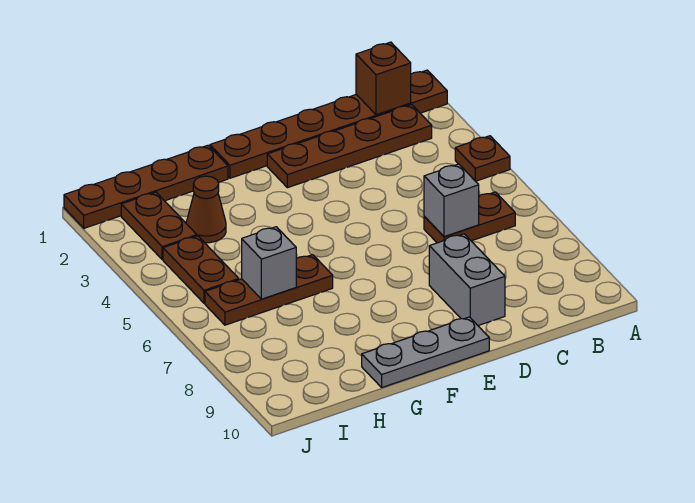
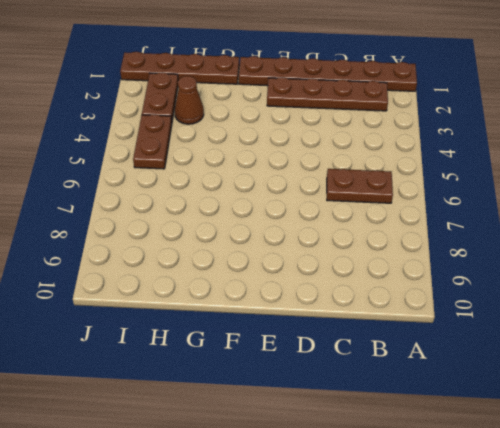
none -> brown 1x1 plate [455,136,510,181]
none -> grey 1x2 brick [429,234,505,326]
none -> grey 1x3 plate [362,317,489,387]

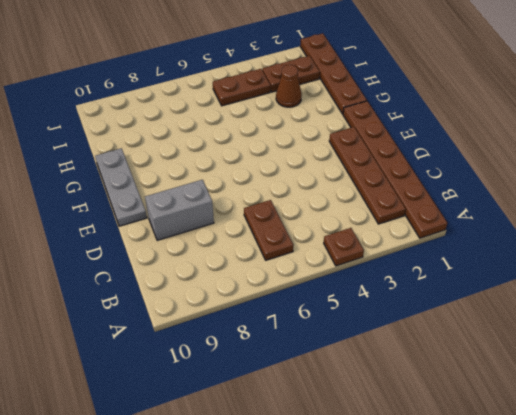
none -> brown 1x3 plate [205,255,333,325]
none -> brown 1x1 brick [356,42,411,115]
none -> grey 1x1 brick [424,164,479,237]

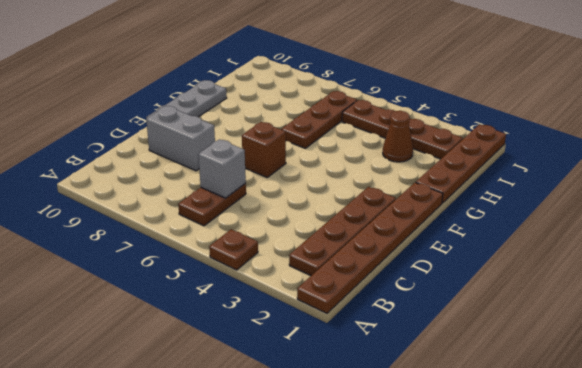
brown 1x1 brick [242,122,286,177] -> brown 1x1 brick moved to [356,42,411,115]
none -> grey 1x1 brick [242,227,296,299]

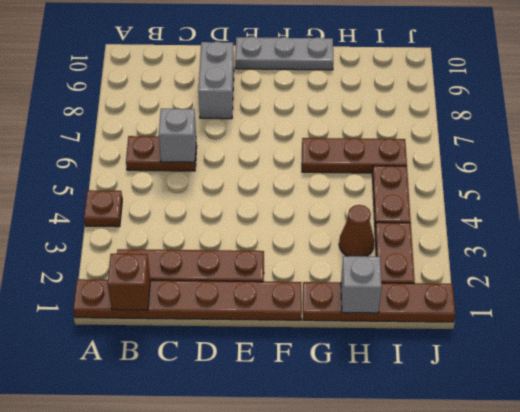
grey 1x1 brick [341,256,382,313] -> grey 1x1 brick moved to [242,227,296,299]

